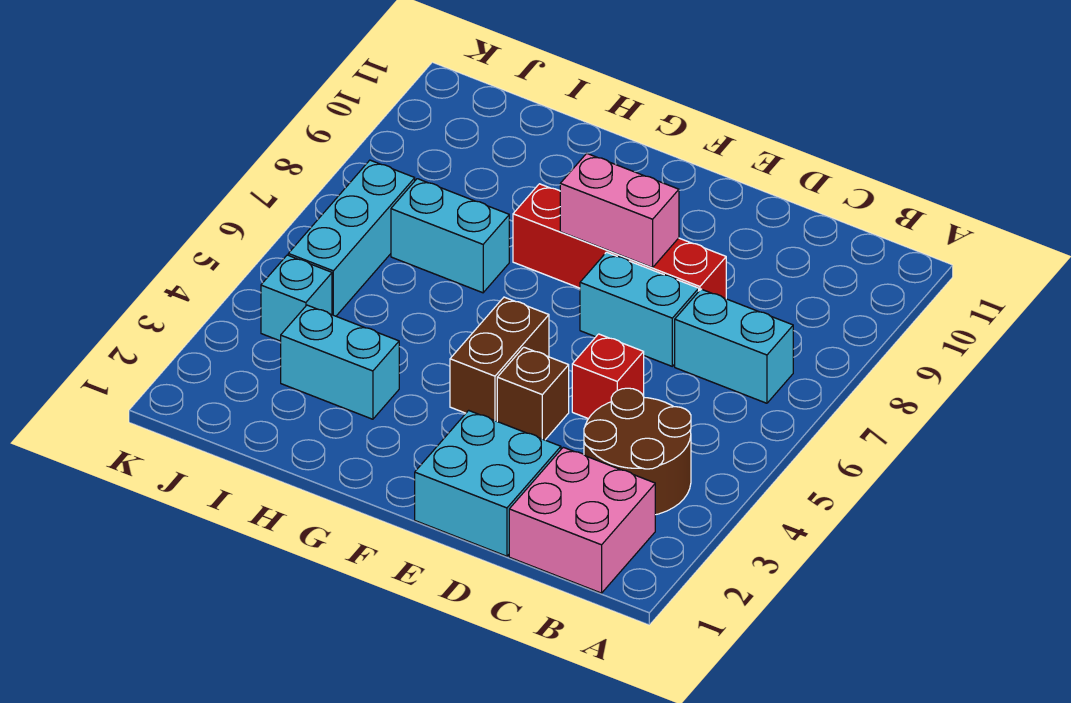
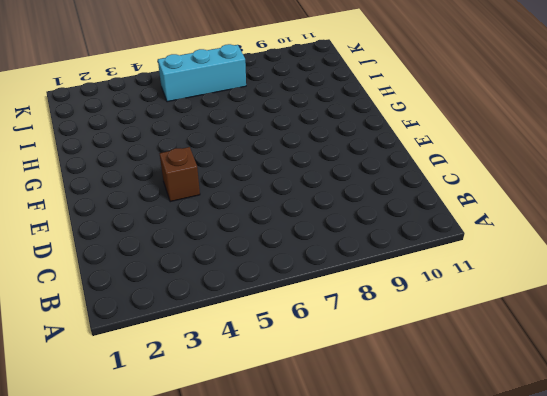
none -> pink 2x2 brick [509,447,655,593]
none -> brown 2x2 round brick [584,388,691,515]
none -> cyan 1x2 brick [675,289,793,403]

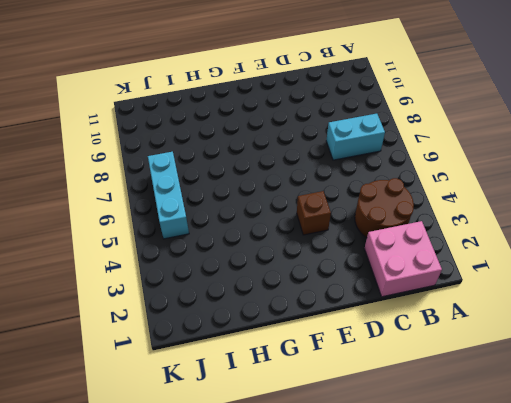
none -> cyan 2x2 brick [415,410,561,556]
none -> red 1x1 brick [572,334,644,419]
none -> cyan 1x2 brick [580,252,699,366]

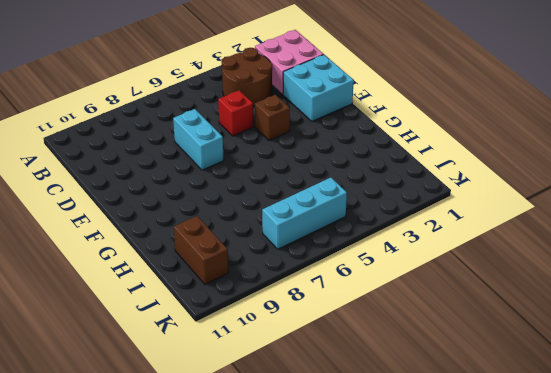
brown 1x2 brick [174,216,228,284] -> brown 1x2 brick turned to [450,297,549,421]
none -> cyan 1x2 brick [675,289,793,403]
none -> red 1x4 brick [513,184,726,299]
none -> cyan 1x2 brick [281,305,399,419]

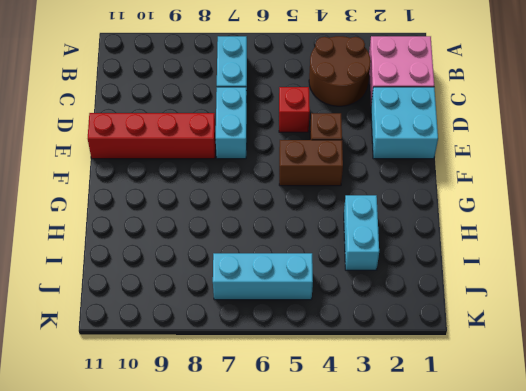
red 1x4 brick [88,113,216,159] -> red 1x4 brick turned to [513,184,726,299]
none -> cyan 1x2 brick [391,179,509,293]
none -> cyan 1x1 brick [261,255,332,341]
none -> pink 1x2 brick [560,153,679,268]

